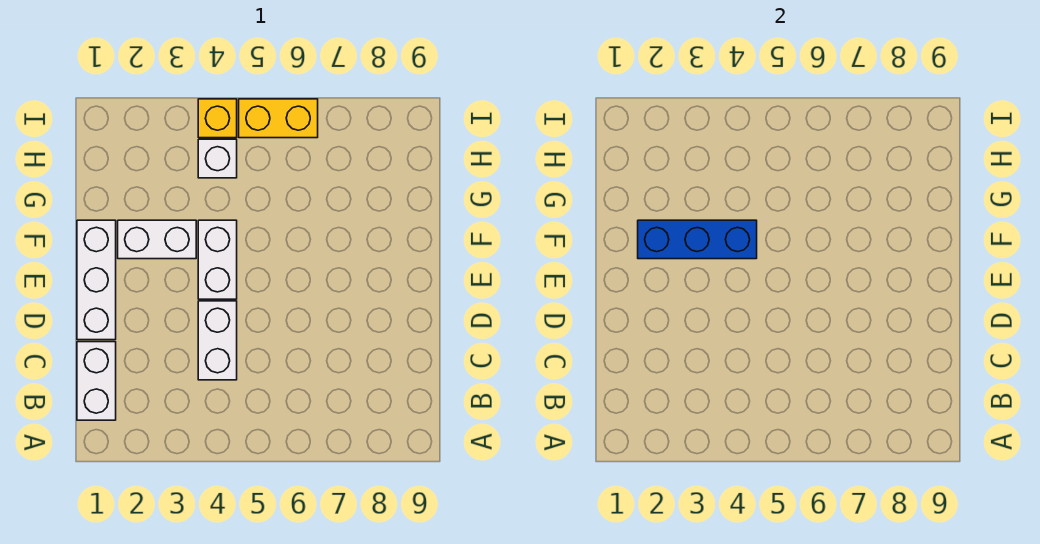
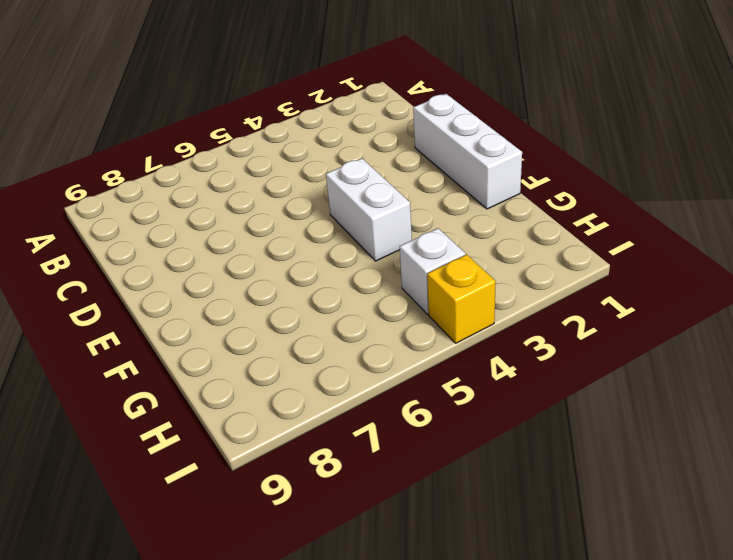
none -> white 1x2 brick [77,342,116,420]
none -> white 1x2 brick [198,301,237,380]

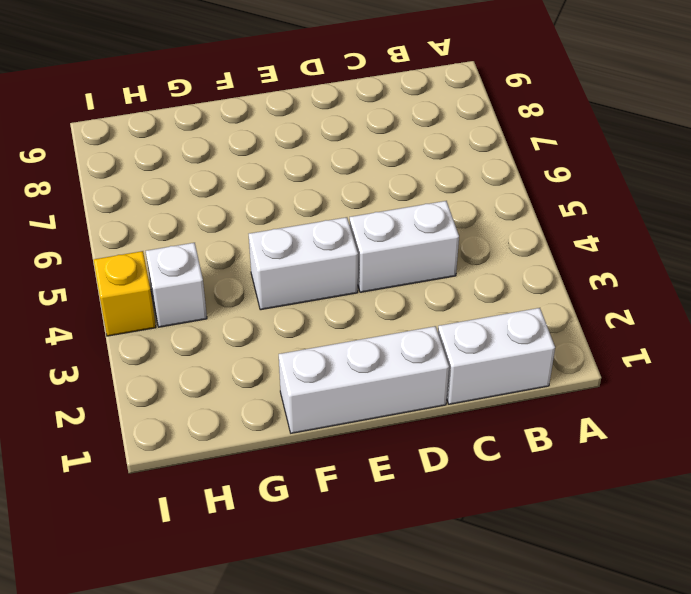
none -> white 1x2 brick [118,220,196,259]
none -> yellow 1x2 brick [239,99,318,138]

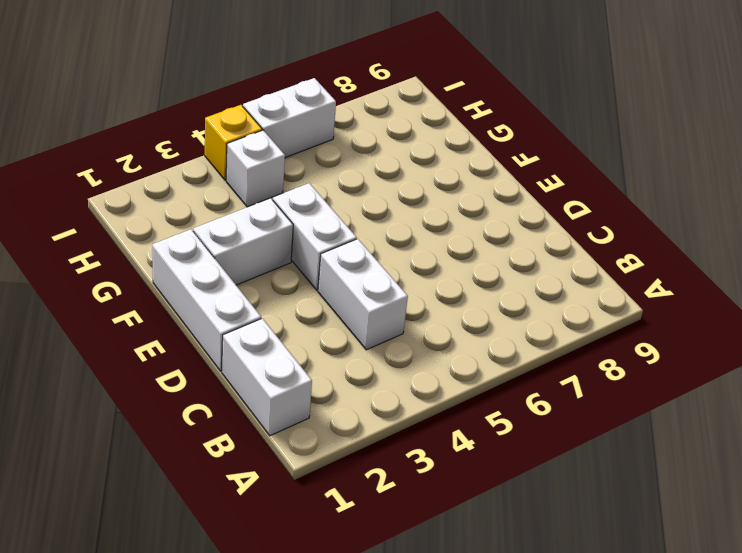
white 1x2 brick [243,78,336,158] -> yellow 1x2 brick [239,99,318,138]
none -> blue 1x3 brick [638,220,757,259]

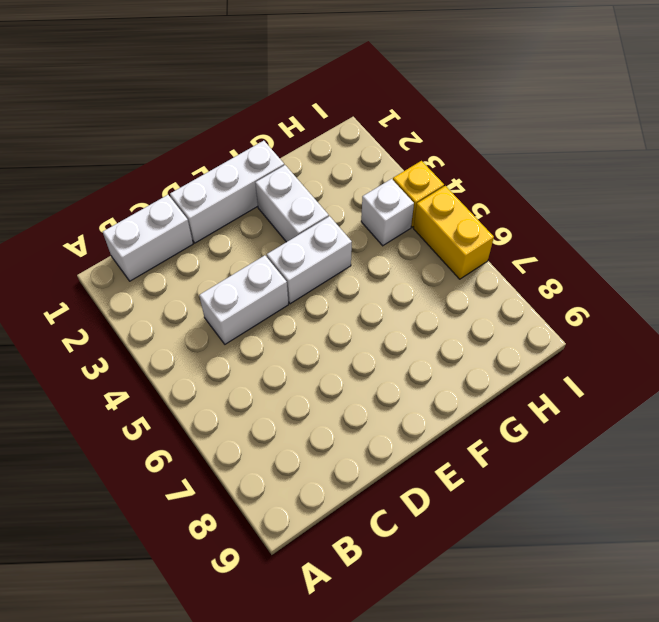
none -> blue 1x3 brick [638,220,757,259]

